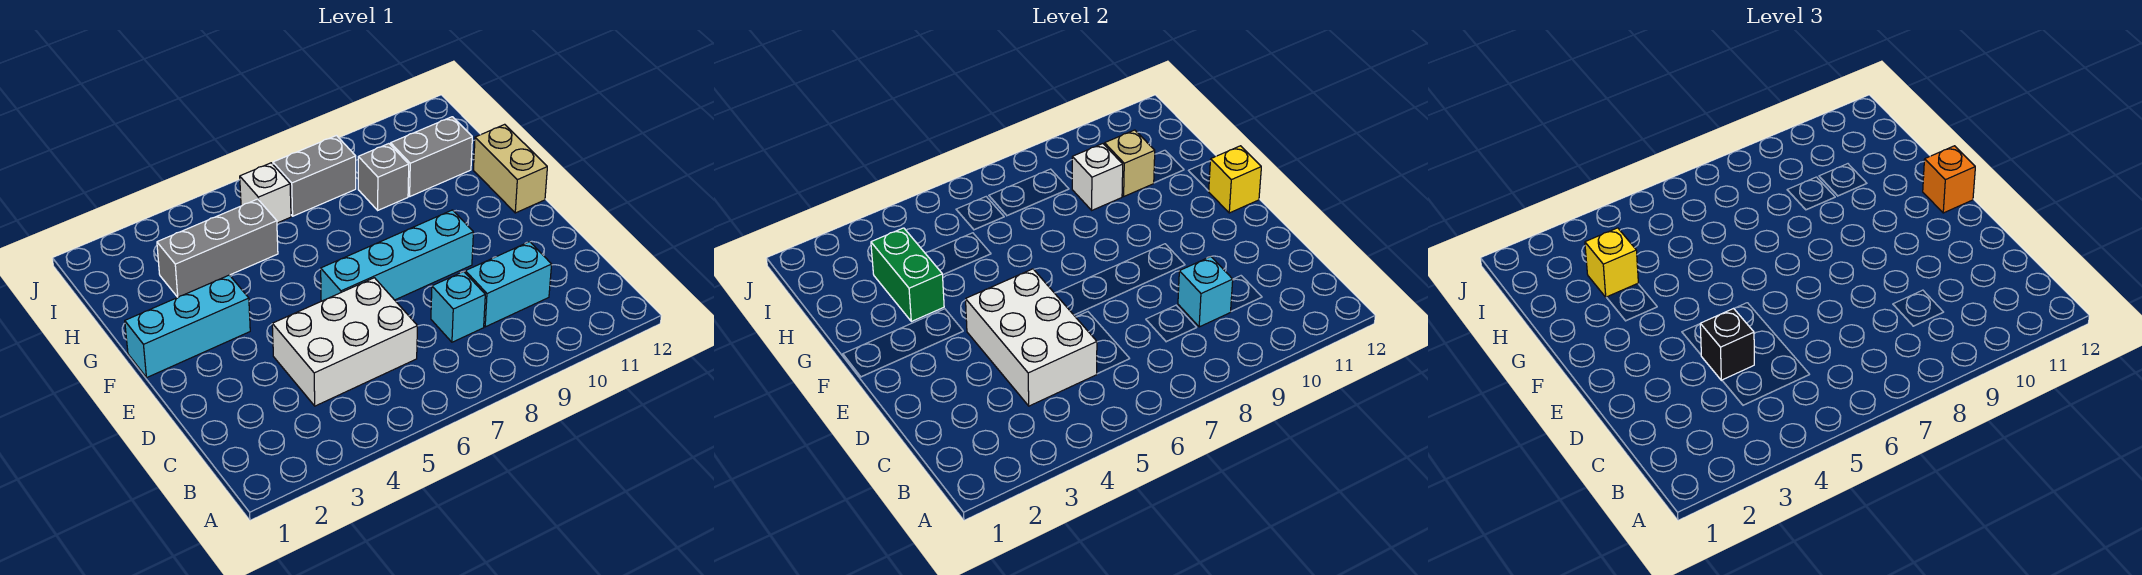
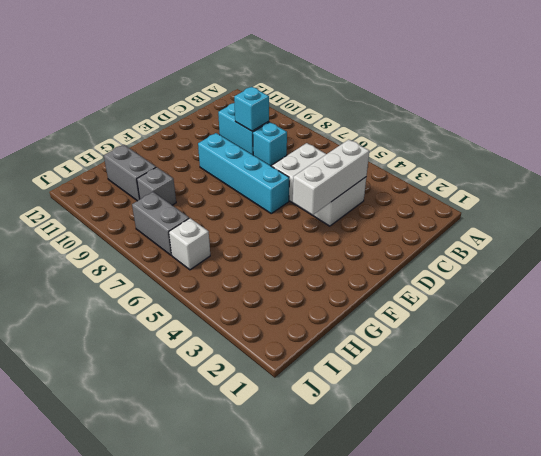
white 1x3 brick [293,140,369,215] -> white 2x3 brick [966,269,1097,406]
none -> cyan 1x3 brick [125,275,250,378]
none -> tan 1x2 brick [473,124,547,213]
none -> grey 1x3 brick [157,199,278,297]

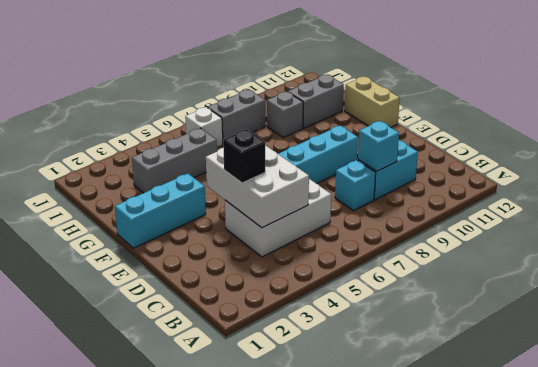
none -> yellow 1x1 brick [1209,146,1261,213]
none -> green 1x2 brick [871,228,944,321]
none -> white 1x1 brick [1072,144,1123,210]

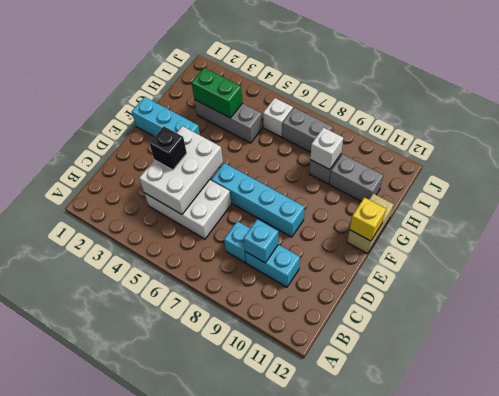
green 1x2 brick [191,68,242,118] -> green 1x2 brick turned to [871,228,944,321]
none -> tan 1x1 brick [1105,130,1155,196]
none -> orange 1x1 brick [1923,146,1975,213]
none -> yellow 1x1 brick [1585,228,1638,297]

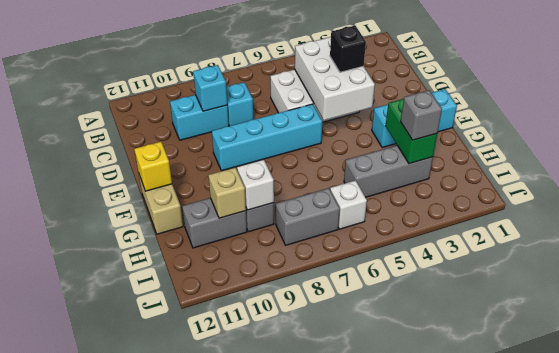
grey 1x1 brick [401,90,442,140] -> yellow 1x1 brick [1585,228,1638,297]
none -> orange 1x1 brick [1923,146,1975,213]

